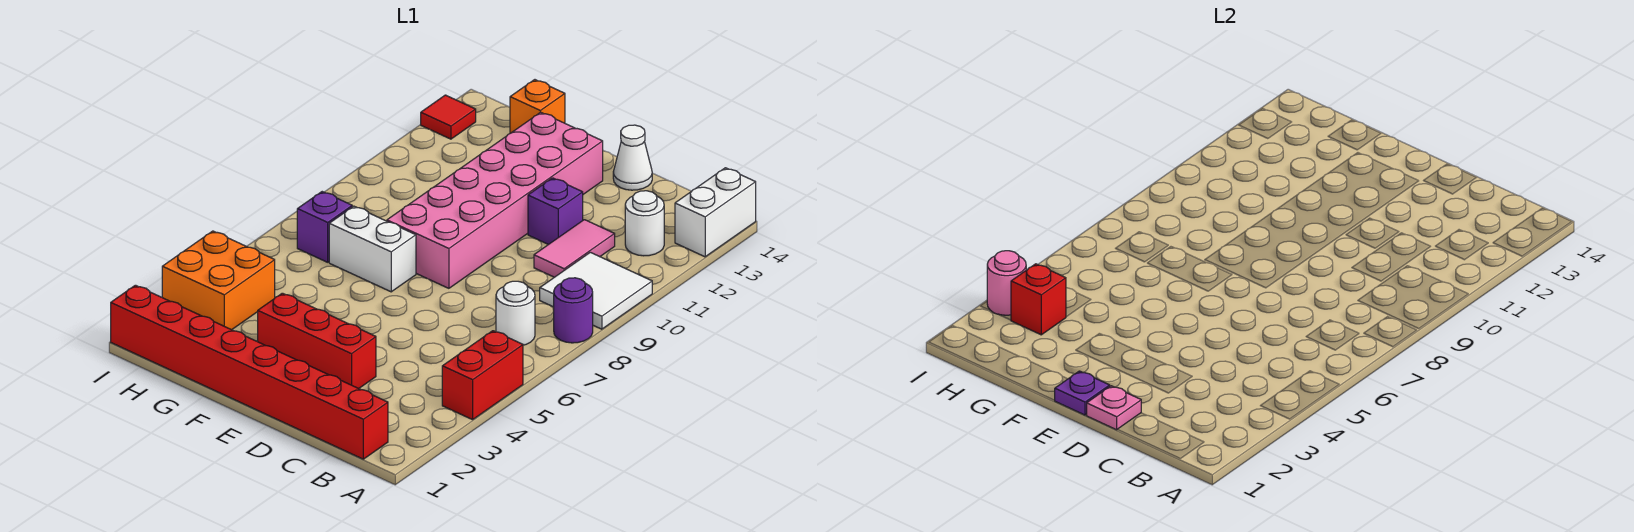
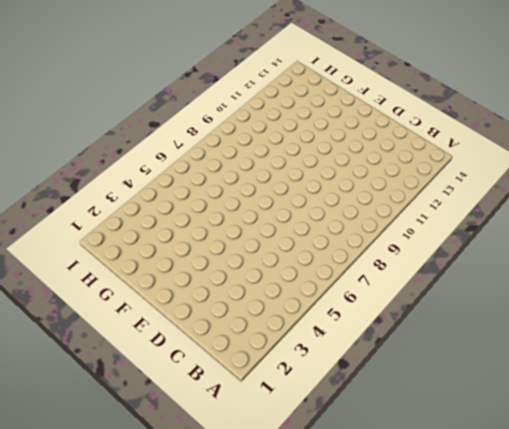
none -> red 1x2 brick [442,331,523,420]
none -> purple 1x1 round brick [554,278,593,343]
none -> white 2x2 tile [540,252,652,329]

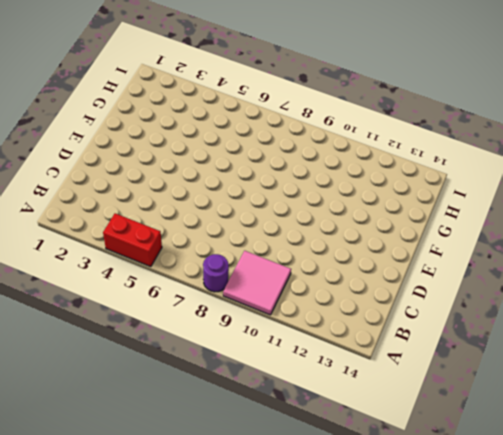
pink 2x2 tile [223,251,291,315] -> white 2x2 tile [540,252,652,329]
none -> white 1x2 brick [675,168,756,257]
none -> red 1x8 brick [111,285,388,459]
none -> white 1x1 round brick [496,281,535,345]

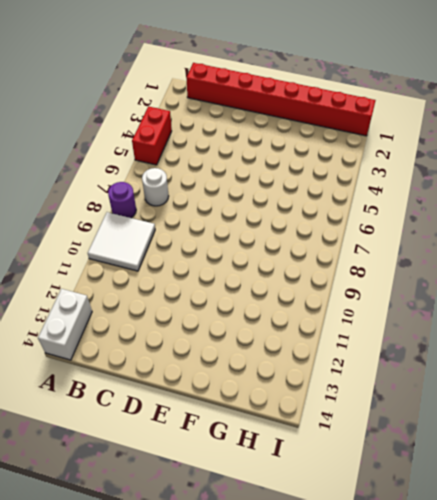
none -> white 1x1 round brick [625,191,664,256]
none -> pink 1x2 tile [534,220,615,277]
none -> red 1x3 brick [258,293,376,389]

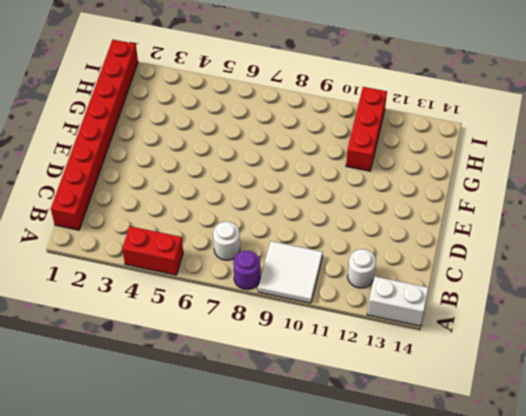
red 1x3 brick [346,87,387,171] -> red 1x3 brick moved to [258,293,376,389]
none -> pink 1x2 tile [534,220,615,277]
none -> purple 1x1 brick [528,178,583,245]
none -> white 1x1 cone [613,125,652,190]

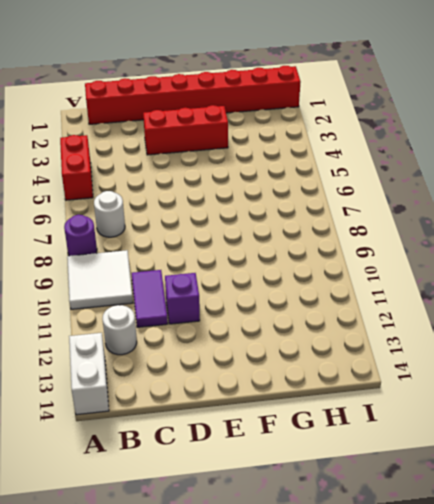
purple 1x2 tile [132,270,168,327] -> pink 1x2 tile [534,220,615,277]
none -> white 1x1 cone [613,125,652,190]
none -> pink 2x6 brick [387,112,603,288]
none -> white 1x2 brick [329,206,416,292]

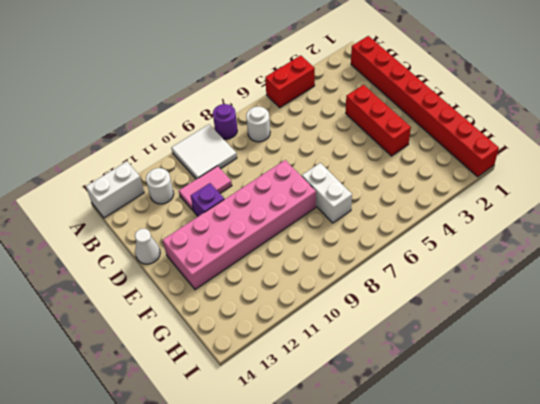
none -> orange 1x1 brick [510,80,565,133]
none -> orange 2x2 brick [162,231,275,330]
none -> purple 1x1 brick [297,192,352,262]

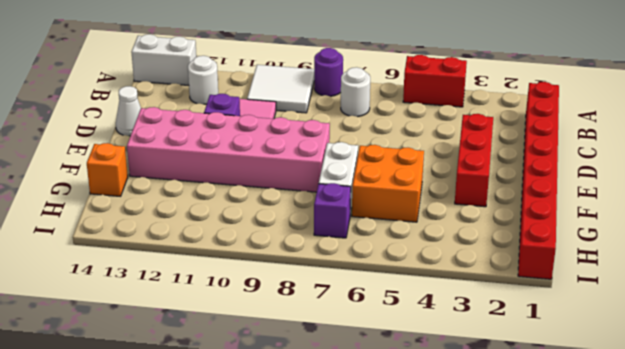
orange 2x2 brick [352,145,424,222] -> orange 2x2 brick moved to [162,231,275,330]
none -> red 1x1 tile [421,95,476,139]
none -> pink 1x1 plate [1087,386,1141,430]
none -> purple 1x1 plate [1054,371,1110,415]

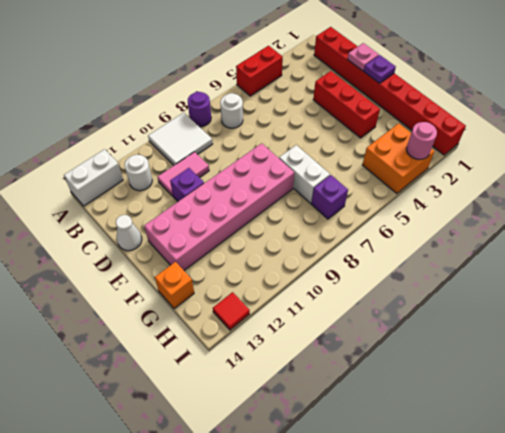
none -> red 1x1 brick [1011,264,1066,335]

